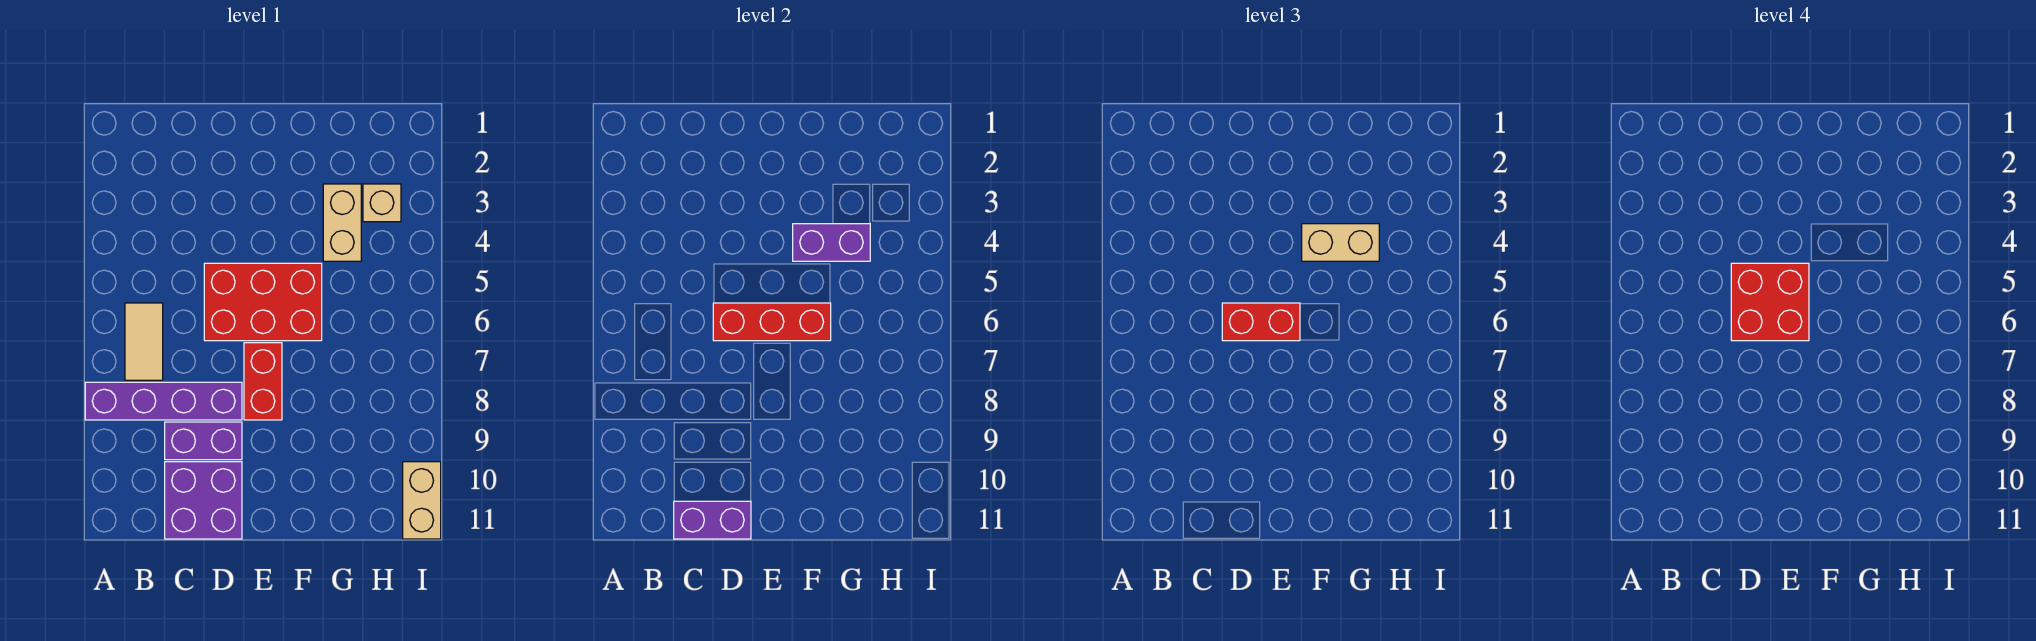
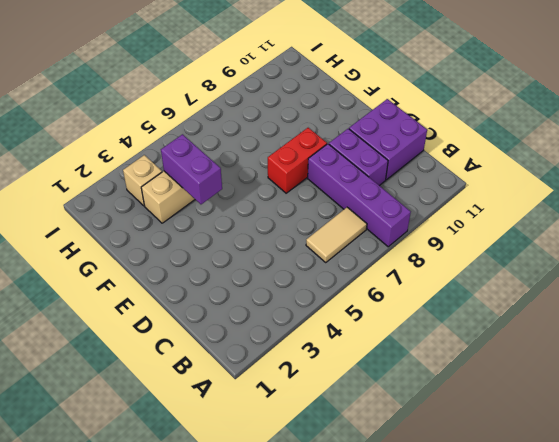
none -> red 2x3 brick [204,263,322,341]
none -> tan 1x2 brick [403,462,441,539]
none -> purple 1x2 brick [674,501,751,539]

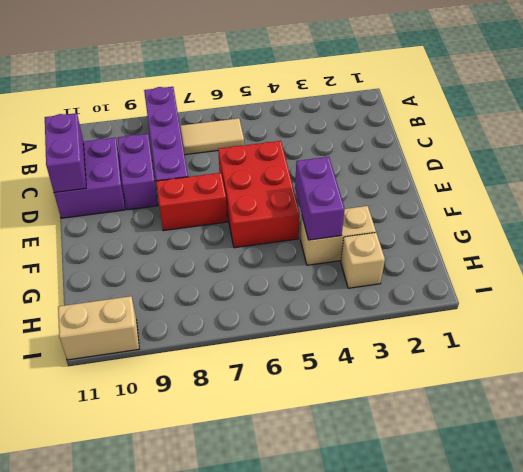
none -> red 1x3 brick [713,303,831,341]
none -> red 1x2 brick [1222,303,1300,341]
none -> tan 1x2 brick [1302,224,1379,261]

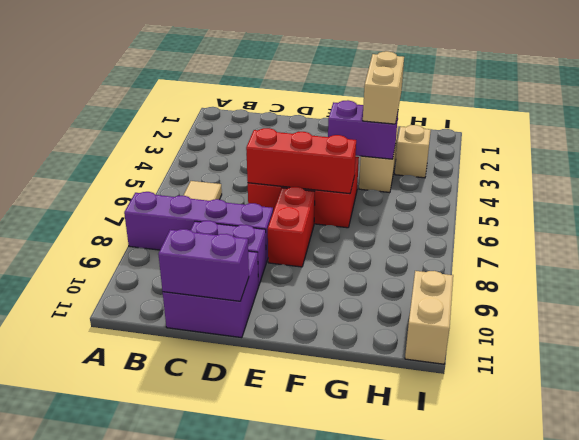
tan 1x2 brick [363,51,404,124] -> tan 1x2 brick turned to [1302,224,1379,261]
none -> red 1x2 brick [1222,303,1300,341]
none -> red 2x2 brick [1731,263,1809,341]

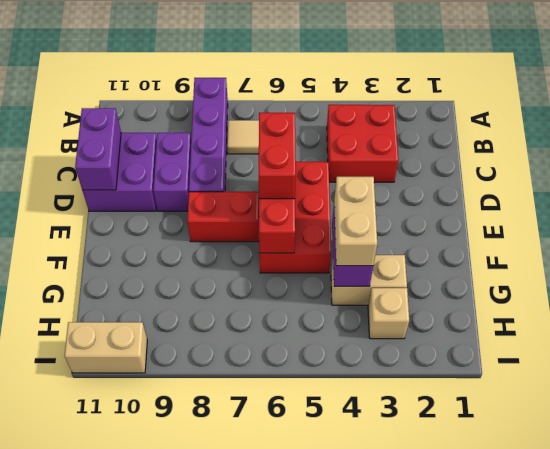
red 2x2 brick [327,105,398,182] -> red 2x2 brick moved to [1731,263,1809,341]

